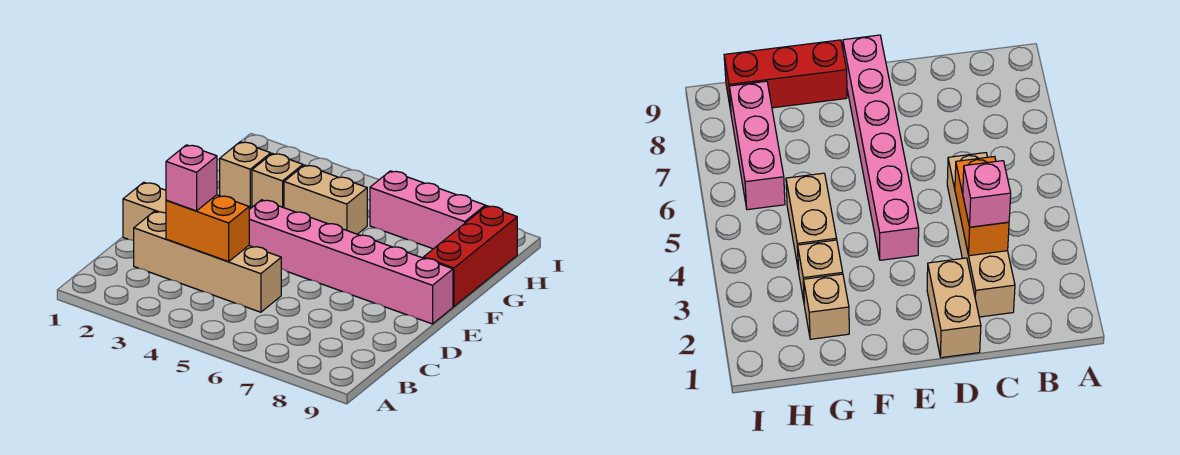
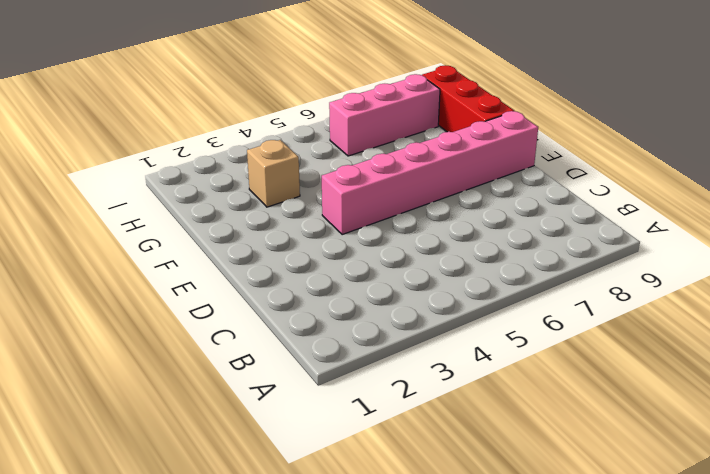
none -> tan 1x4 brick [134,211,281,312]
none -> tan 1x2 brick [123,182,166,240]

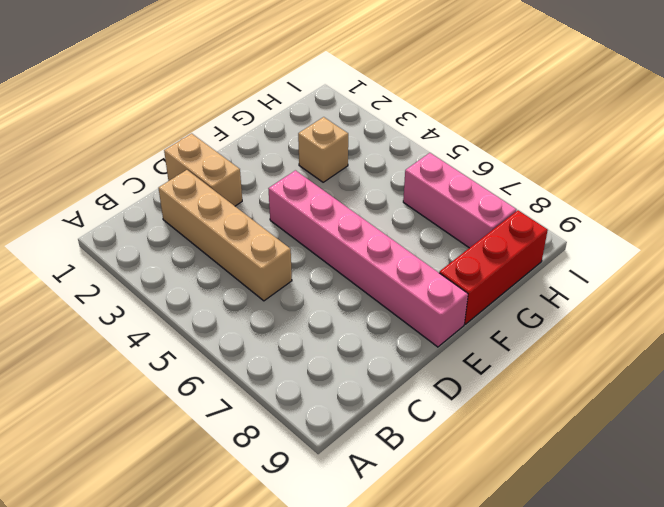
none -> tan 1x1 brick [220,142,271,208]
none -> tan 1x2 brick [284,165,367,234]

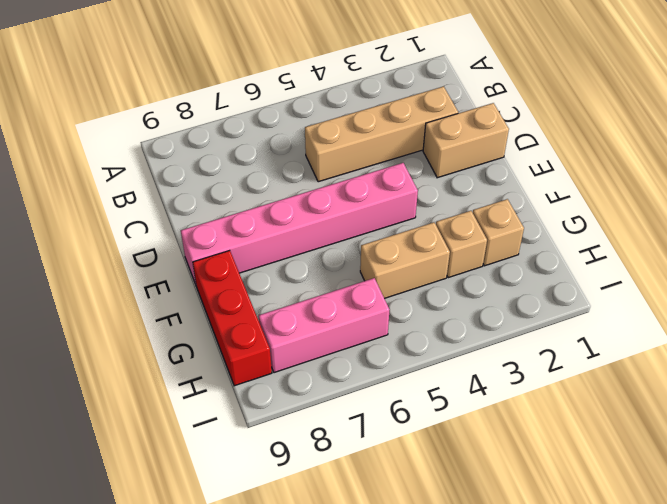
none -> orange 1x2 brick [166,195,249,262]
none -> pink 1x1 brick [166,145,217,211]

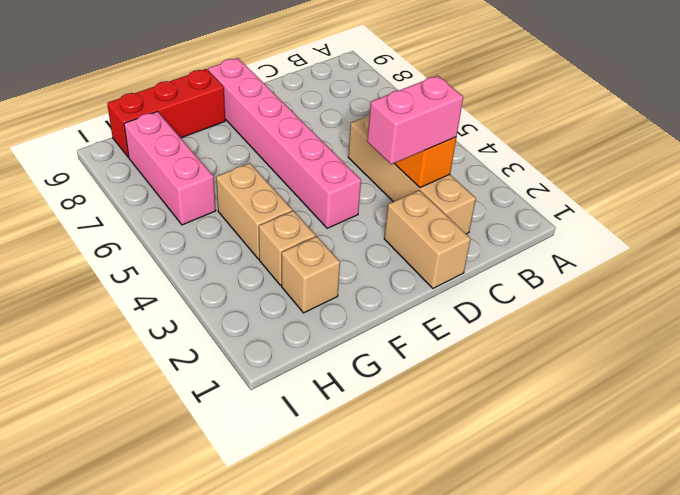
pink 1x2 brick [367,76,463,164] -> pink 1x1 brick [166,145,217,211]

